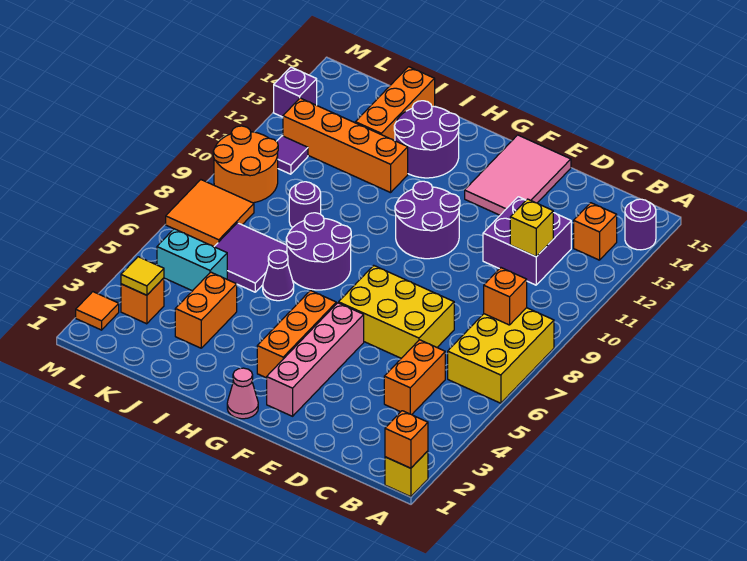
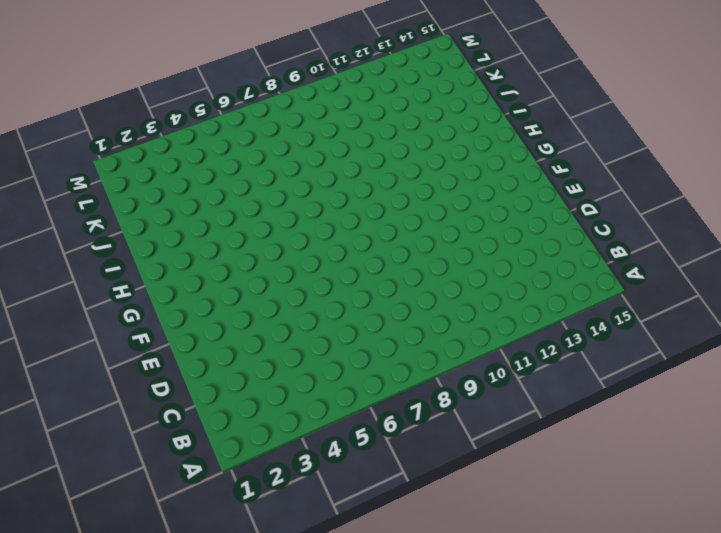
none -> yellow 1x1 brick [385,451,428,497]
none -> yellow 2x3 brick [448,308,554,403]
none -> purple 1x1 round brick [625,199,656,250]
none -> orange 1x1 brick [574,203,617,260]

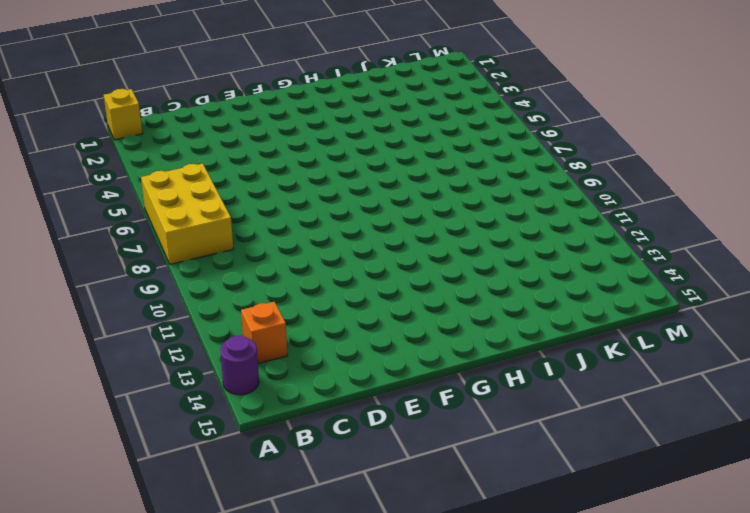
none -> orange 1x2 brick [384,340,445,415]
none -> purple 2x2 brick [483,197,571,285]
none -> yellow 2x3 brick [339,266,454,358]
none -> pink 2x3 tile [465,135,571,215]

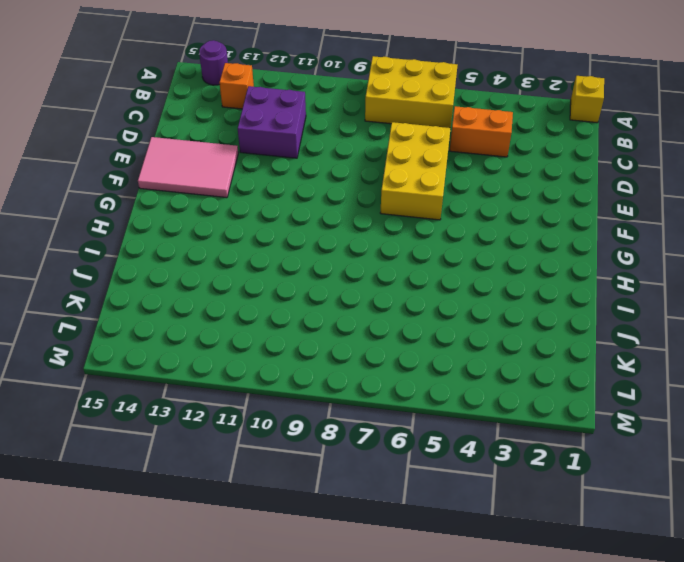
none -> pink 1x4 brick [267,303,364,416]
none -> purple 2x2 round brick [395,181,460,259]
none -> pink 1x1 cone [227,368,258,419]
none -> orange 1x3 brick [257,291,336,378]

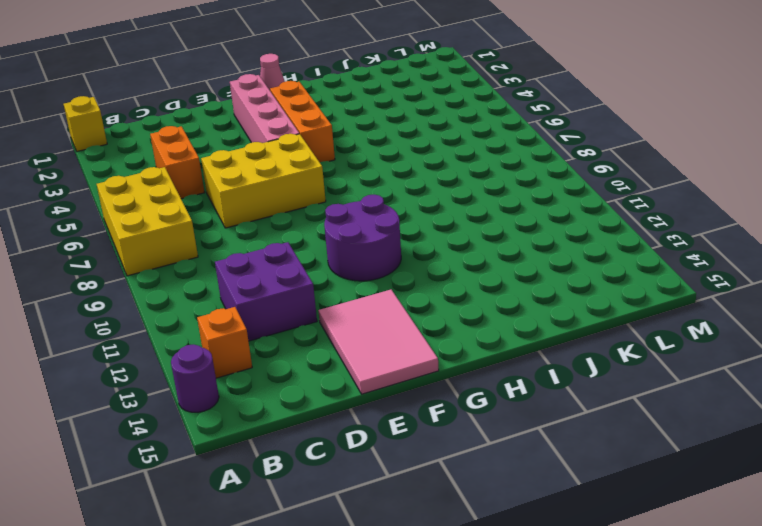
none -> purple 2x2 round brick [286,213,351,290]
none -> purple 2x2 round brick [394,101,459,178]
none -> purple 1x1 cone [263,250,294,301]
none -> orange 1x4 brick [283,98,408,193]

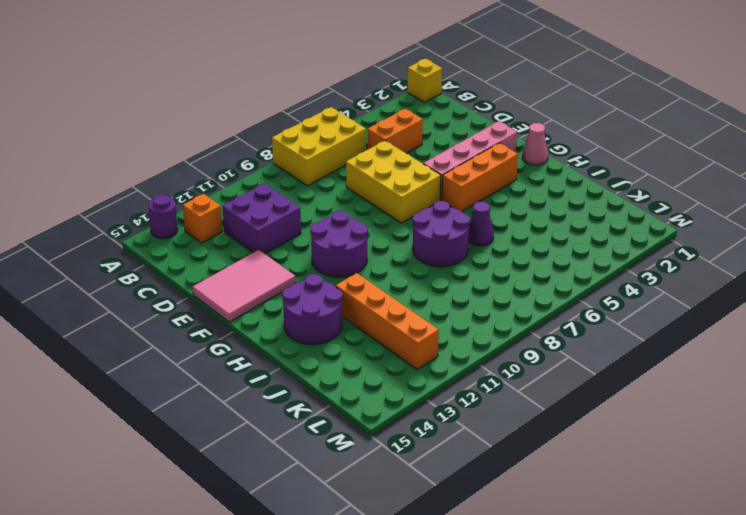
none -> orange 1x2 brick [175,272,237,348]
none -> purple 2x2 tile [214,223,287,292]
none -> purple 1x1 round brick [289,182,321,228]
none -> orange 1x3 brick [355,67,435,141]

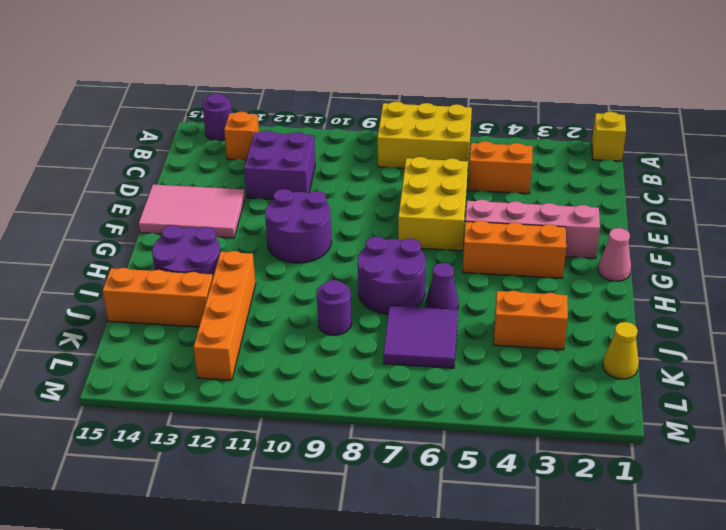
yellow 1x1 cone [603,322,639,379] -> none
none -> cyan 1x2 brick [157,229,227,291]
none -> orange 1x1 brick [121,278,164,324]
none -> orange 2x2 tile [166,180,254,247]
none -> orange 2x2 round brick [213,126,278,203]

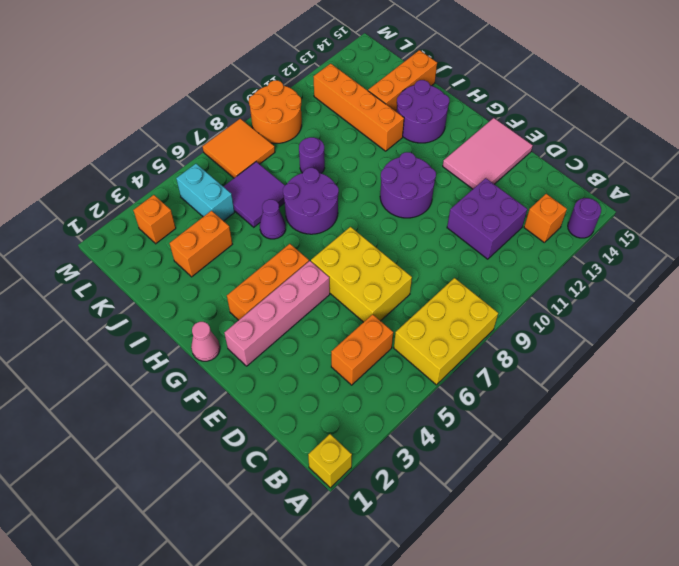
none -> purple 1x1 tile [277,136,308,174]
none -> orange 1x1 tile [76,292,119,330]
none -> purple 1x1 brick [274,67,317,117]
none -> orange 1x1 brick [385,411,428,468]

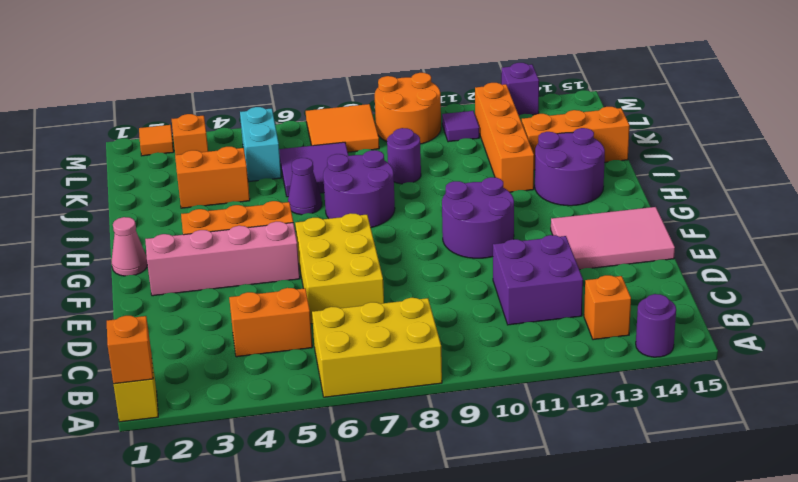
none -> orange 1x1 brick [484,268,527,325]
none -> yellow 1x1 brick [510,199,553,257]
none -> yellow 1x1 tile [121,257,164,295]

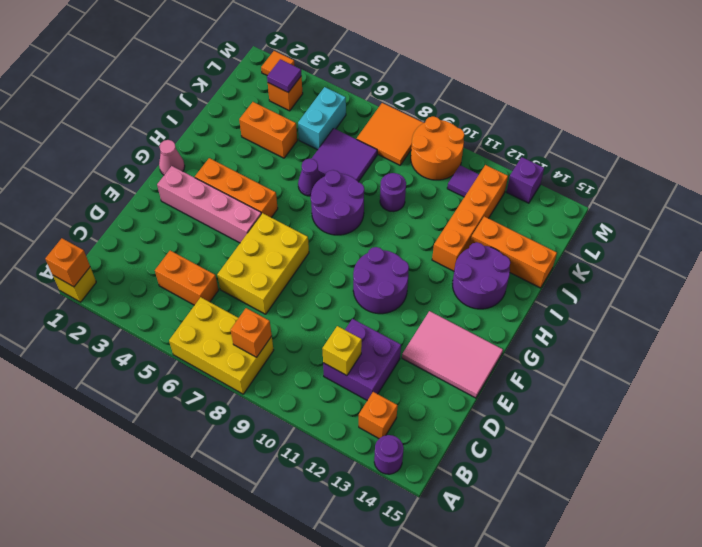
purple 1x1 tile [267,59,301,92] -> yellow 1x1 tile [121,257,164,295]

